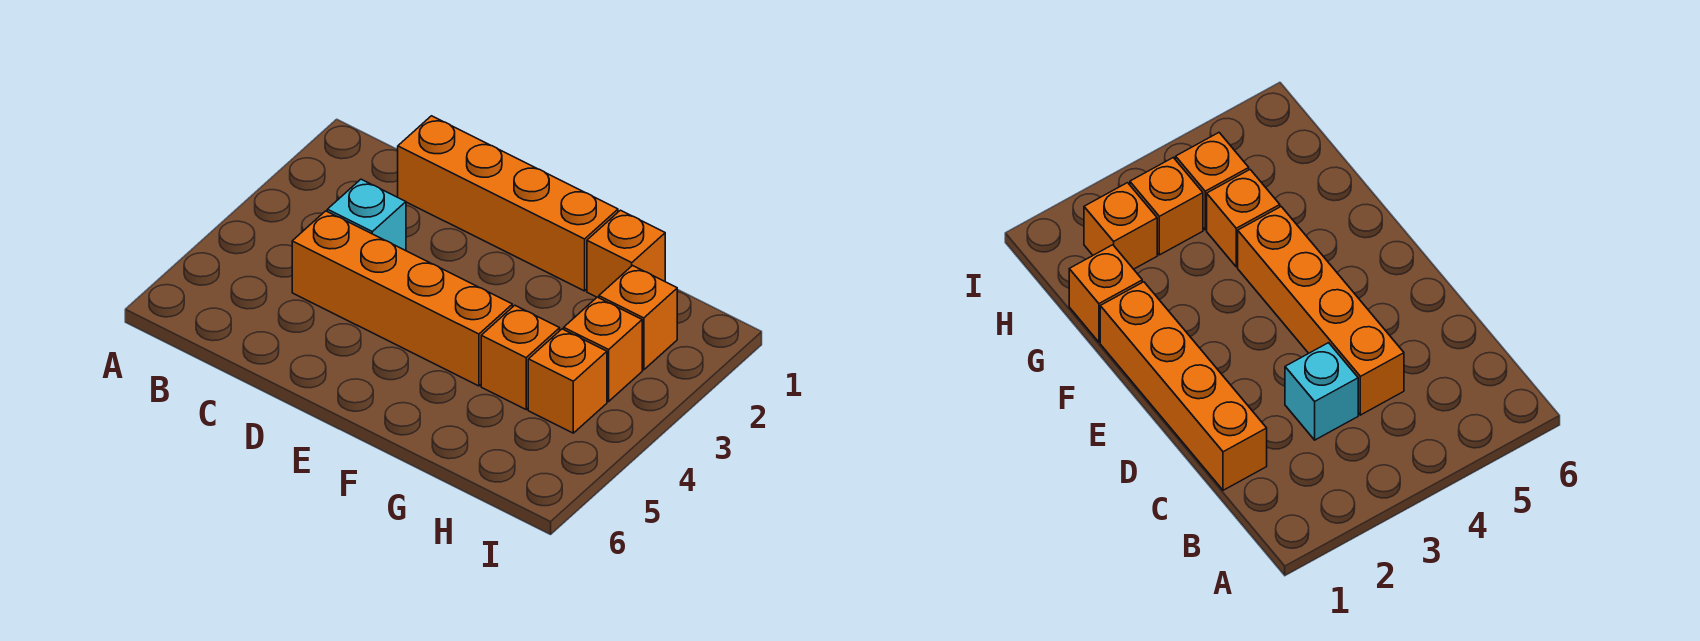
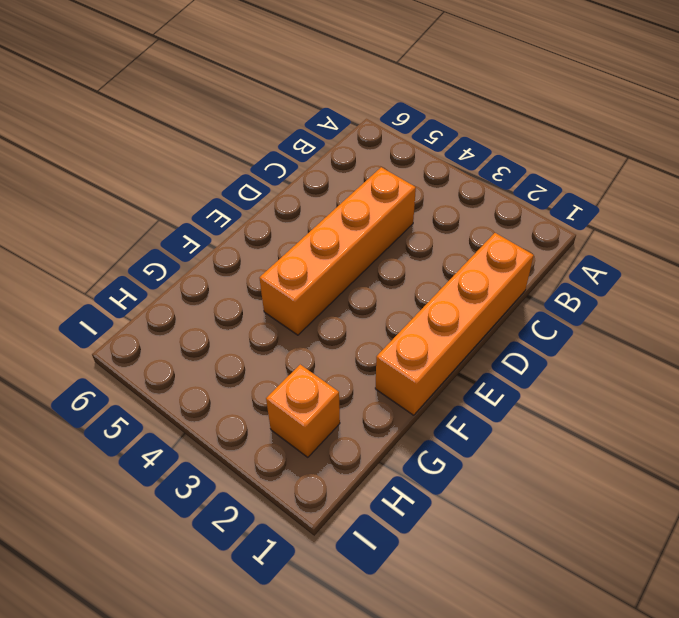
none -> cyan 1x1 brick [327,179,406,251]
none -> orange 1x1 brick [587,210,665,298]

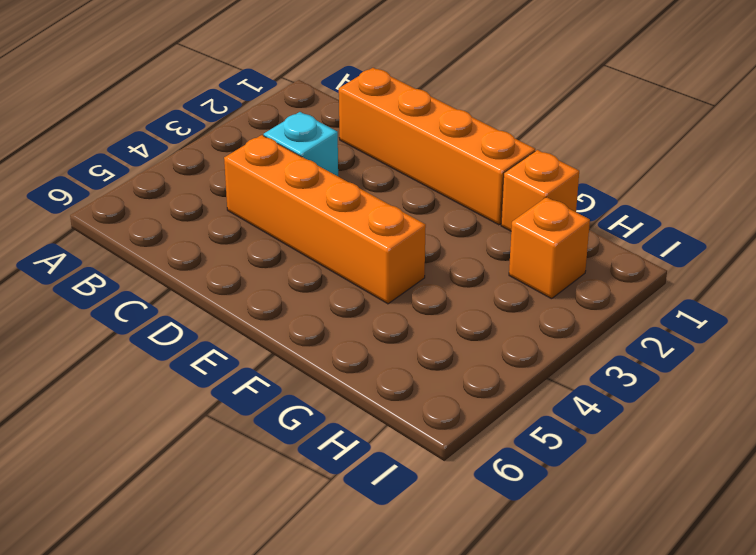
none -> orange 1x1 brick [481,305,560,409]
none -> orange 1x1 brick [564,297,642,401]

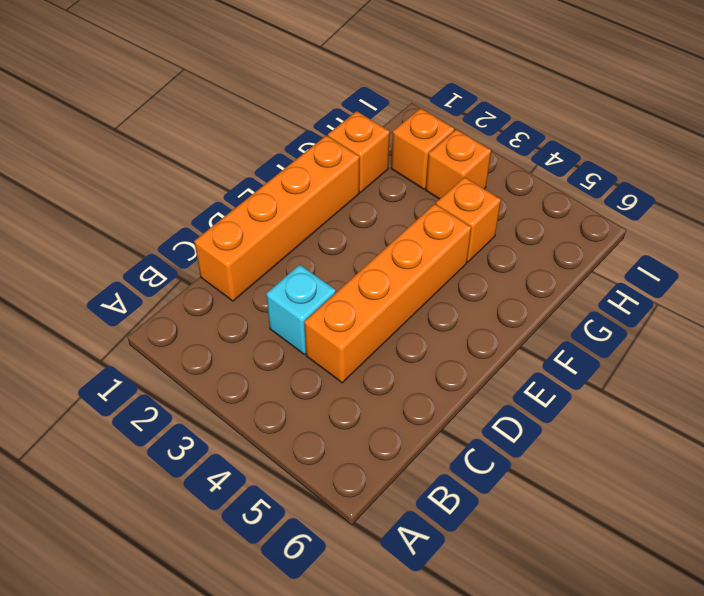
none -> orange 1x1 brick [528,329,607,433]

